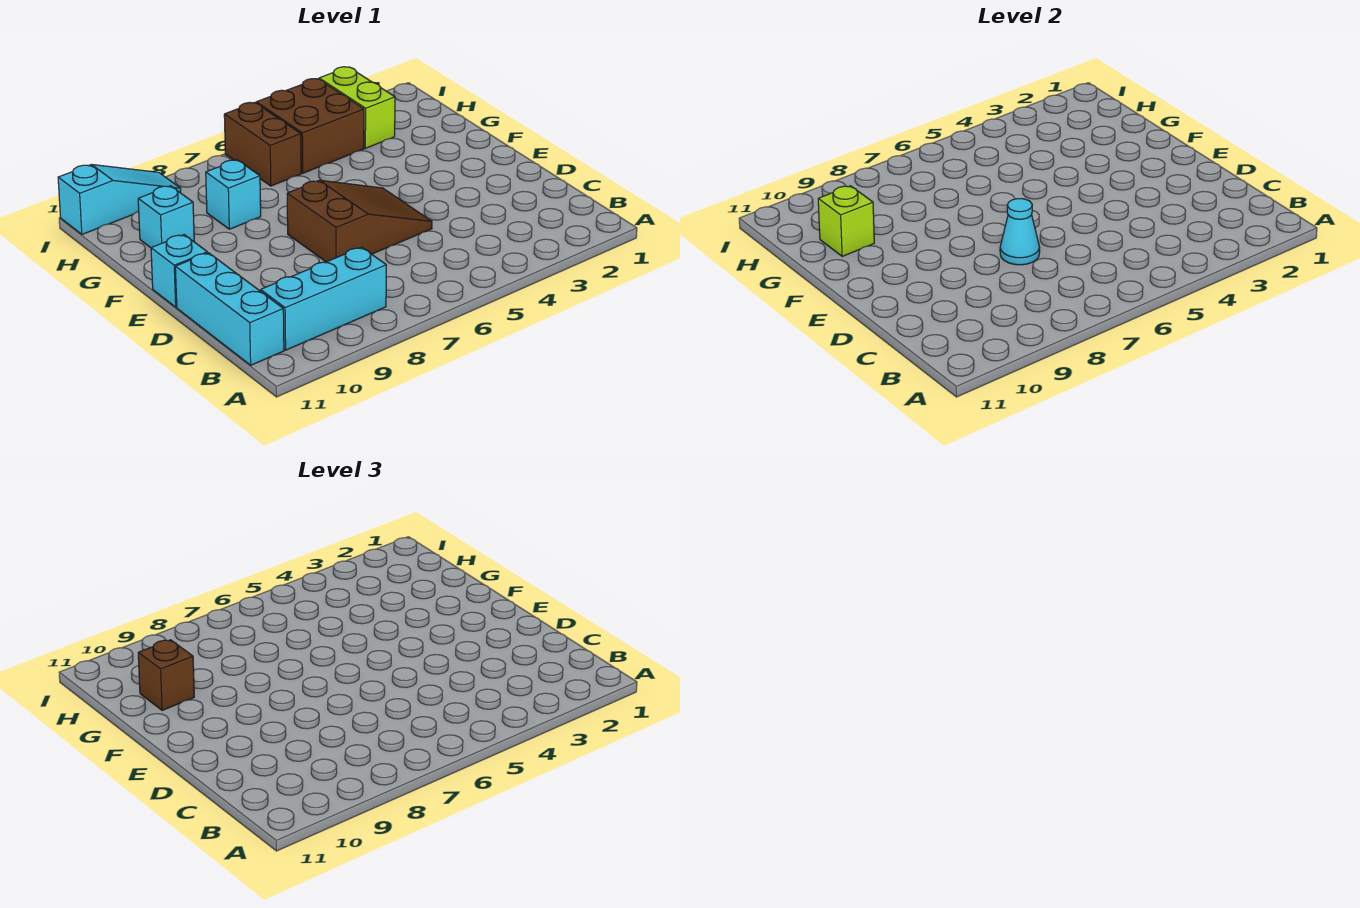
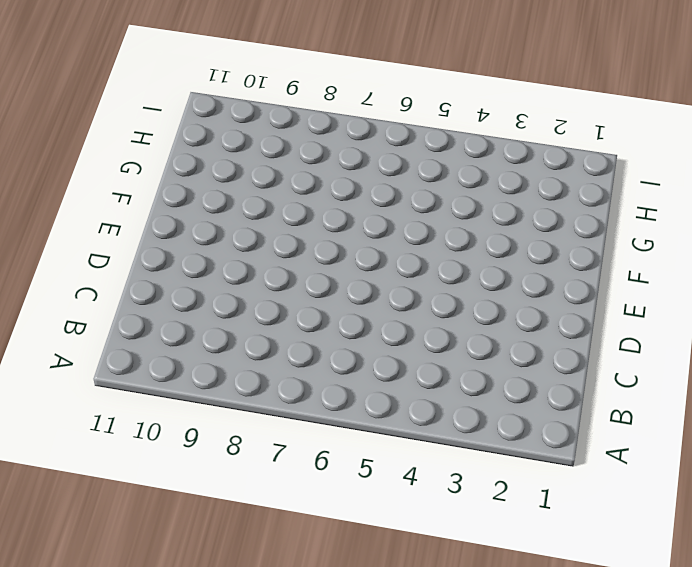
none -> cyan 1x3 brick [261,247,386,350]
none -> cyan 1x3 brick [175,253,284,365]
none -> brown 2x3 slope [287,180,432,262]

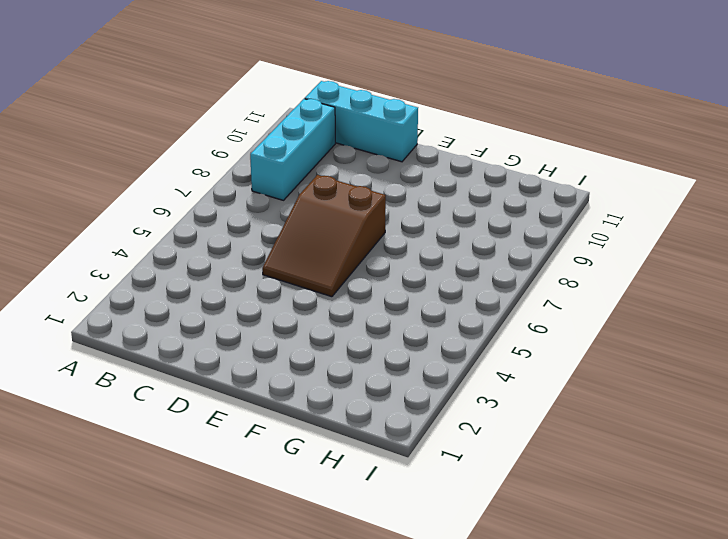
none -> cyan 1x1 brick [151,235,207,307]
none -> cyan 1x1 brick [206,160,261,229]
none -> cyan 1x1 brick [138,186,194,248]

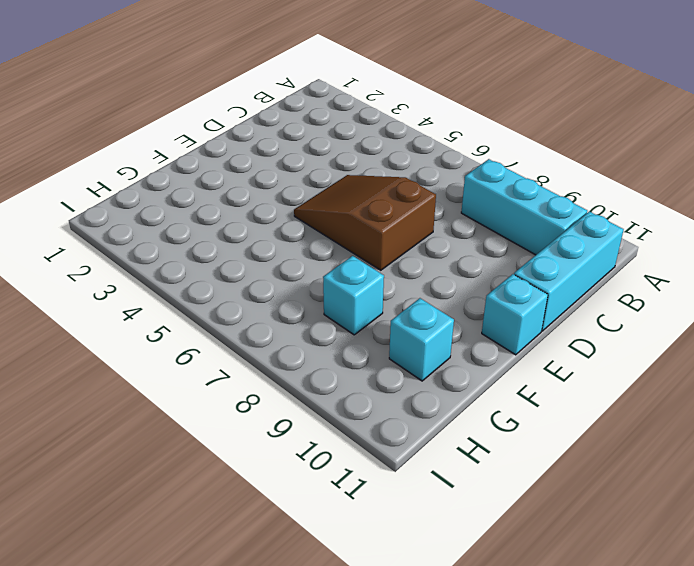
none -> lime 1x2 brick [319,67,395,148]
none -> brown 2x2 brick [256,79,364,173]
none -> brown 1x2 brick [224,102,301,186]

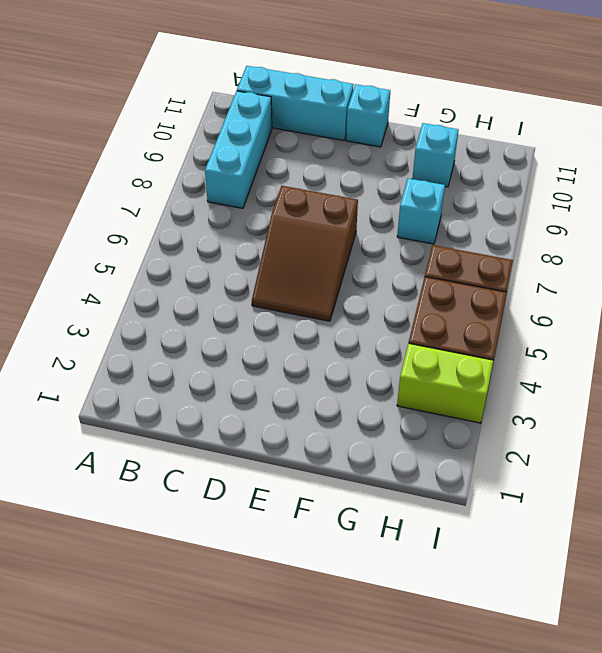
none -> cyan 1x3 slope [58,164,181,234]
none -> cyan 1x1 cone [1000,199,1040,265]
none -> lime 1x1 brick [818,186,874,256]

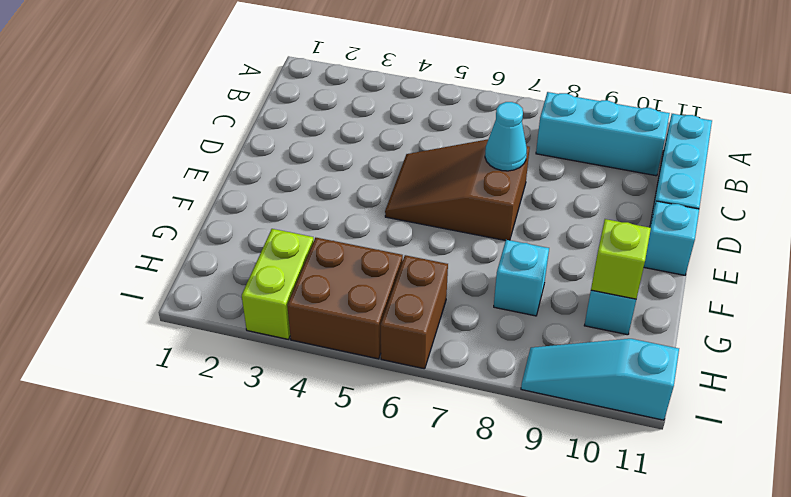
none -> brown 1x1 brick [138,640,194,710]

